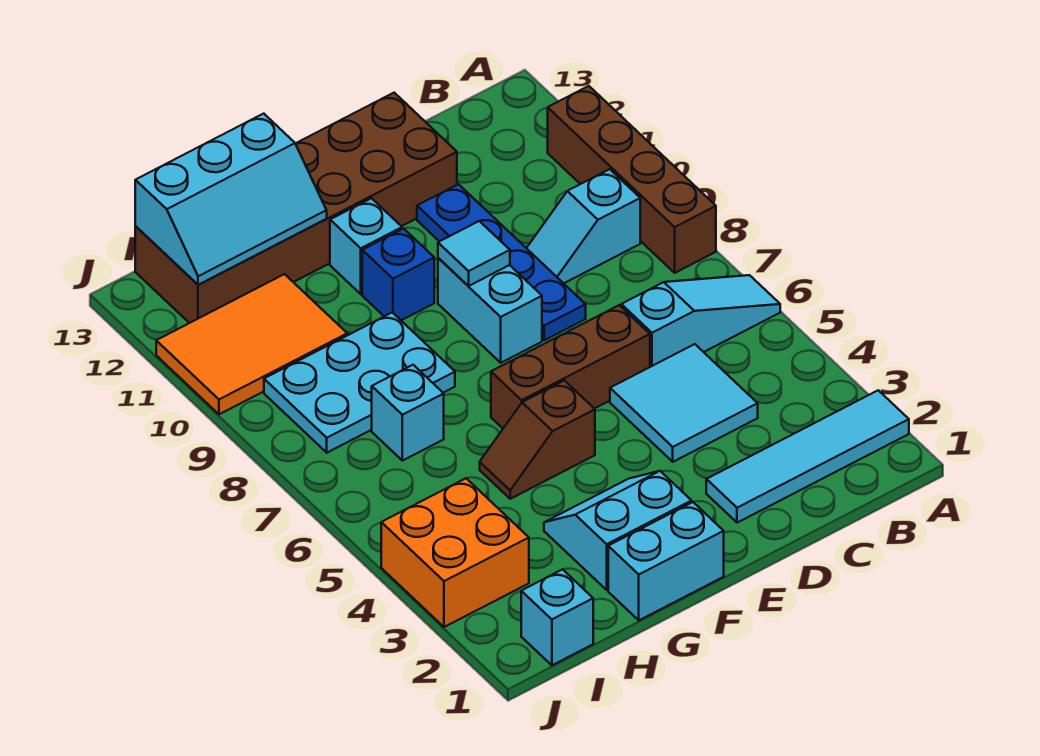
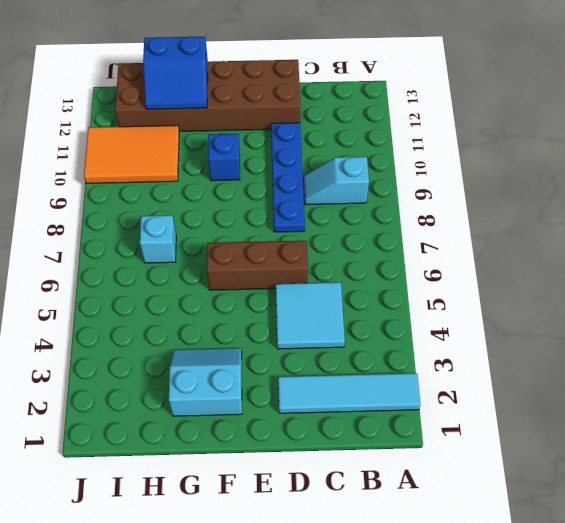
blue 2x2 slope [143,36,208,109] -> cyan 2x3 slope [135,114,327,285]
none -> cyan 1x3 slope [621,275,780,367]
none -> brown 1x4 brick [548,86,716,273]
none -> cyan 1x2 brick [438,258,542,363]

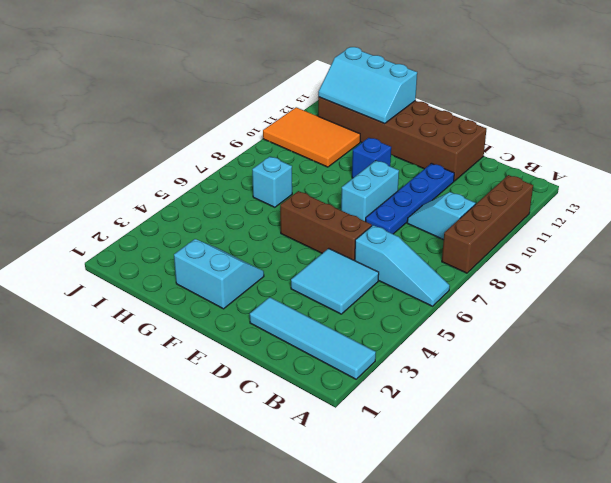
none -> cyan 1x2 brick [608,502,724,620]
none -> brown 1x2 slope [480,381,595,499]
none -> cyan 1x1 brick [330,198,402,294]

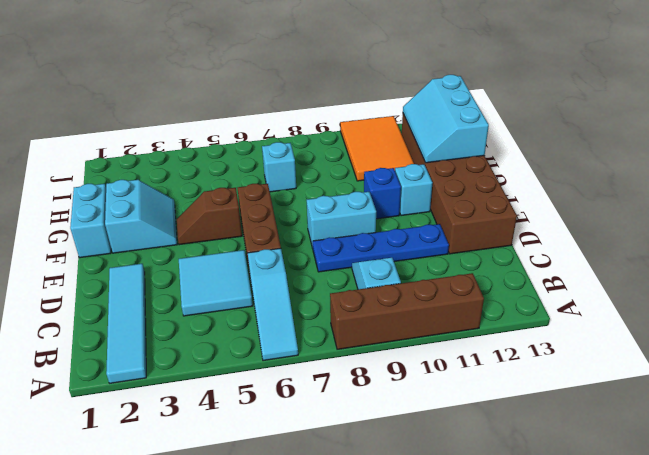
brown 1x2 slope [177,188,242,245] -> brown 1x2 slope turned to [480,381,595,499]
none -> cyan 2x3 plate [264,312,455,453]
none -> cyan 1x1 brick [521,569,593,665]
none -> orange 2x2 brick [381,478,529,627]

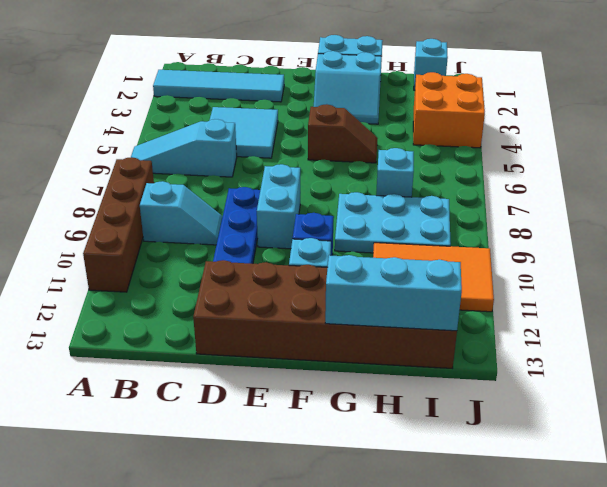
none -> brown 1x3 brick [491,305,650,428]
none -> cyan 1x1 tile [438,221,510,286]

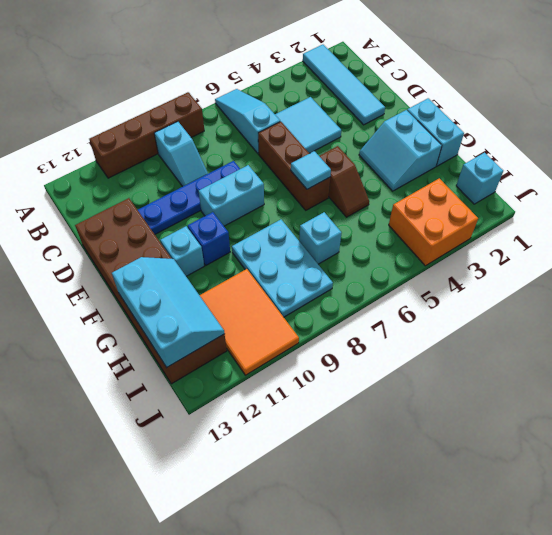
cyan 1x1 tile [291,151,331,189] -> cyan 1x1 tile moved to [438,221,510,286]

